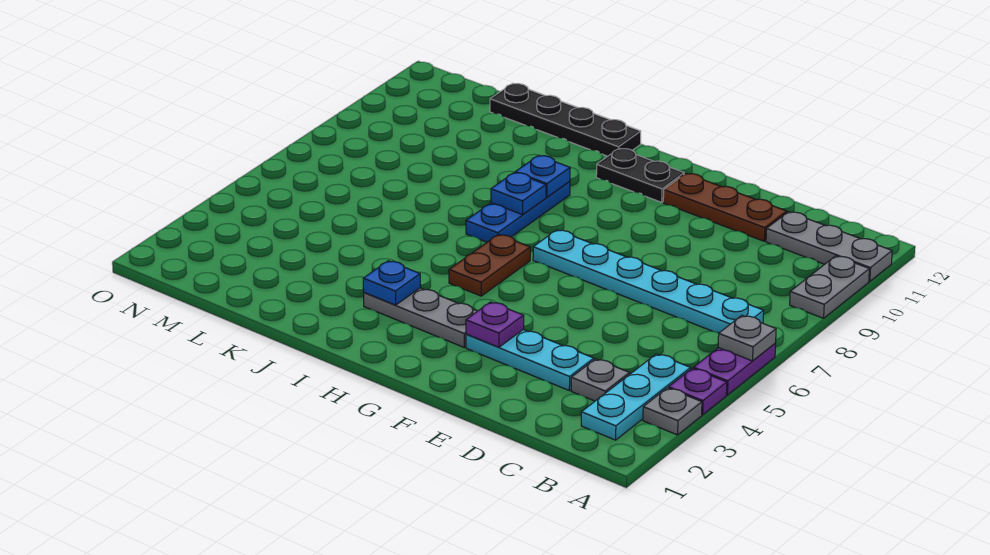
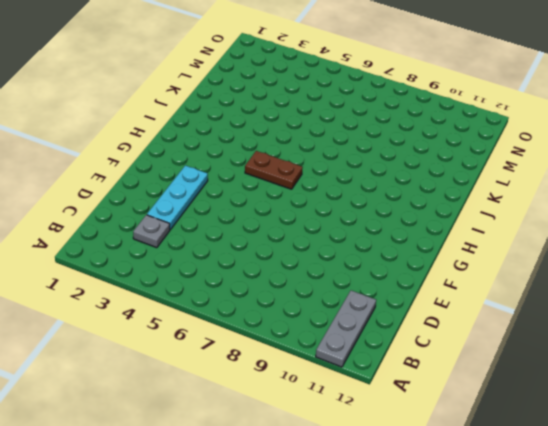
none -> grey 1x1 plate [643,388,702,435]
none -> purple 1x1 plate [669,368,727,415]
none -> purple 1x2 plate [693,344,776,395]

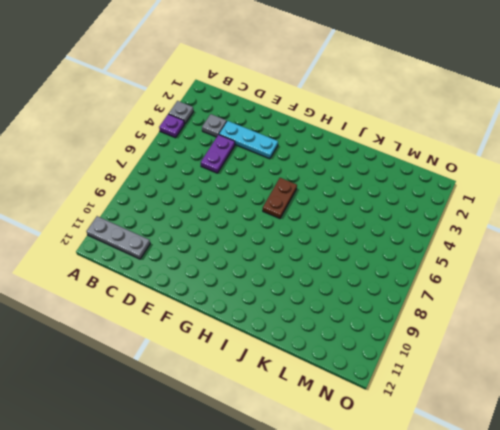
purple 1x2 plate [201,135,235,173] -> purple 1x2 plate moved to [693,344,776,395]
none -> grey 1x2 plate [790,256,869,318]
none -> cyan 1x3 plate [581,354,691,440]
none -> cyan 1x6 plate [533,230,764,333]

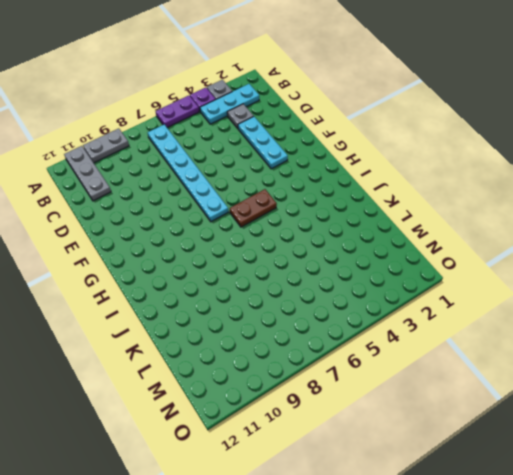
none -> brown 1x3 plate [663,173,787,241]
none -> grey 1x3 plate [364,288,477,347]
none -> black 1x2 plate [596,148,684,202]

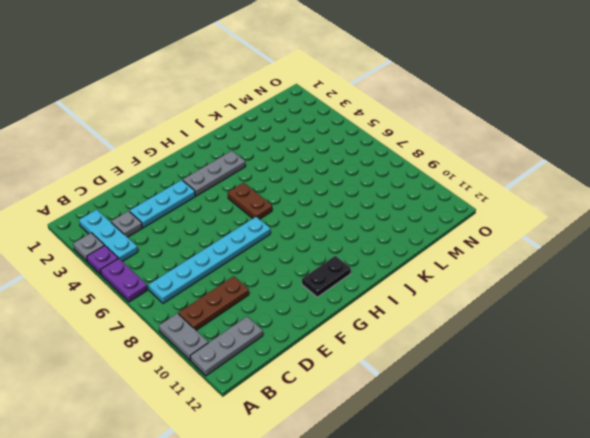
brown 1x3 plate [179,276,249,330] -> brown 1x3 plate moved to [663,173,787,241]
none -> blue 1x3 plate [466,181,570,242]
none -> black 1x4 plate [490,84,641,156]
none -> grey 1x1 plate [718,315,776,361]

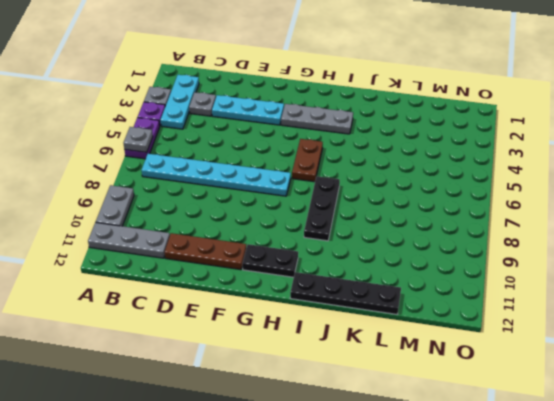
black 1x3 plate [304,176,340,241] -> blue 1x3 plate [466,181,570,242]
none -> purple 1x1 plate [466,302,524,347]
none -> blue 1x1 plate [363,261,420,305]
none -> blue 1x1 plate [491,173,546,215]

